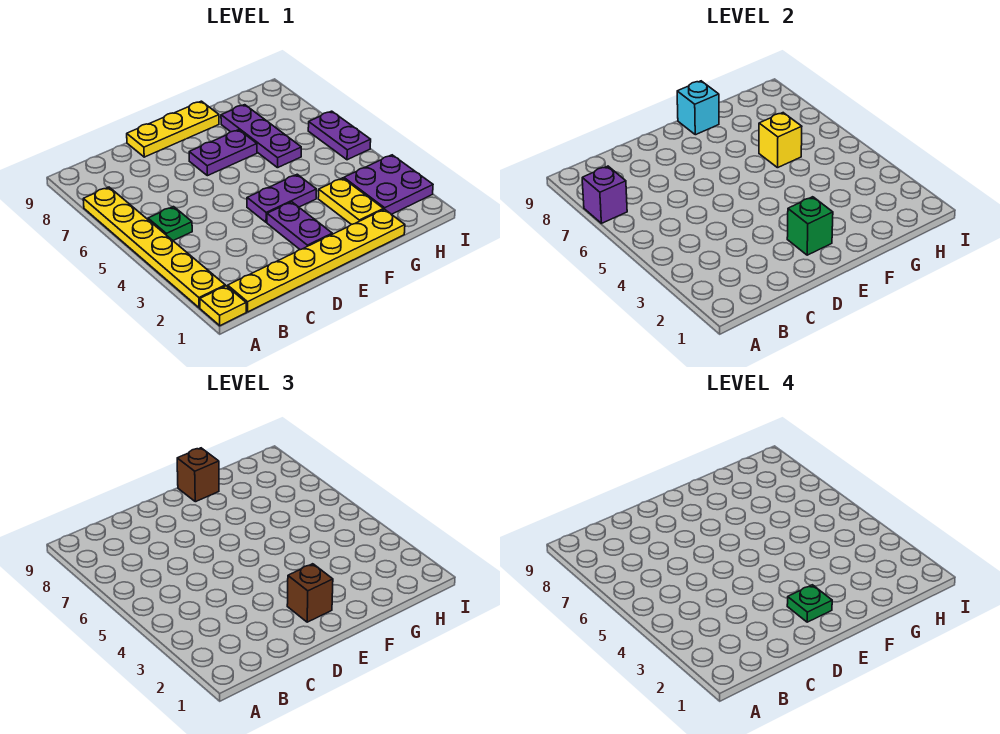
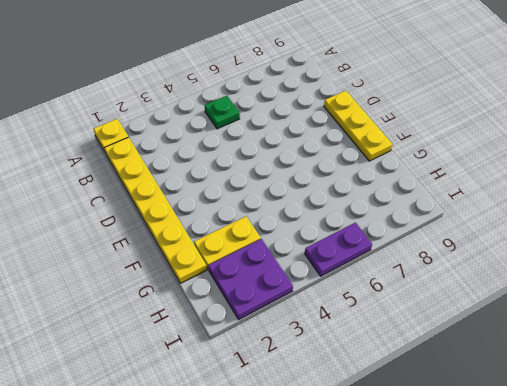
none -> yellow 1x6 plate [83,187,225,308]
none -> purple 1x2 plate [267,202,332,250]
none -> purple 1x2 plate [247,174,316,223]

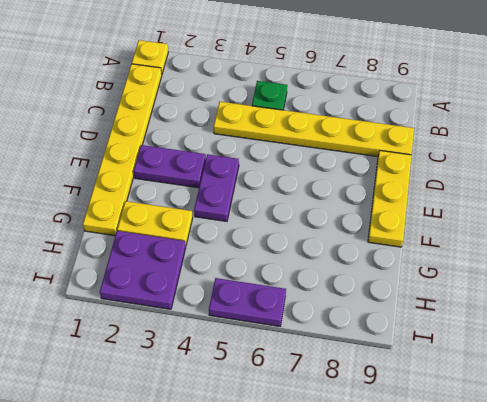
yellow 1x6 plate [214,102,414,157] -> yellow 1x6 plate moved to [83,187,225,308]
none -> purple 1x2 plate [189,130,257,176]
none -> purple 1x3 plate [221,105,301,168]
none -> purple 1x1 brick [582,166,627,223]

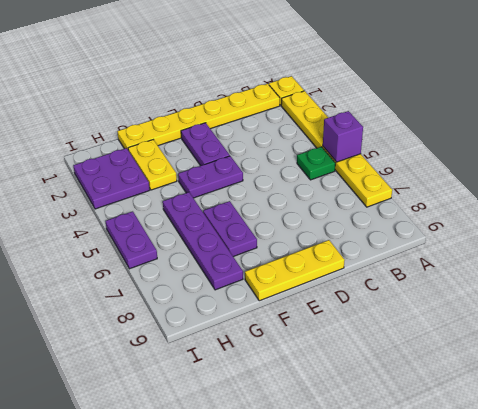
purple 1x1 brick [323,111,363,162] -> purple 1x1 brick moved to [582,166,627,223]
purple 1x2 plate [203,201,257,257] -> purple 1x2 plate turned to [189,130,257,176]
purple 1x4 plate [163,192,243,290] -> purple 1x3 plate [221,105,301,168]
none -> green 1x1 brick [787,197,833,255]
none -> cyan 1x1 brick [677,81,719,135]
none -> yellow 1x1 brick [759,113,802,168]

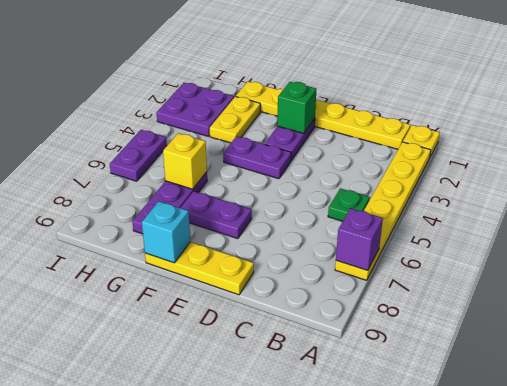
none -> brown 1x1 brick [287,564,333,622]
none -> brown 1x1 brick [177,448,219,502]
none -> green 1x1 plate [787,585,832,622]

